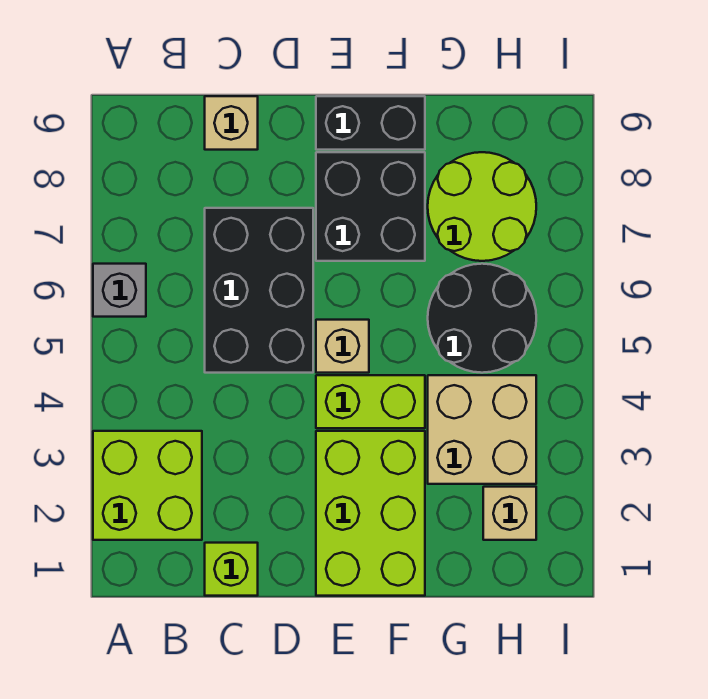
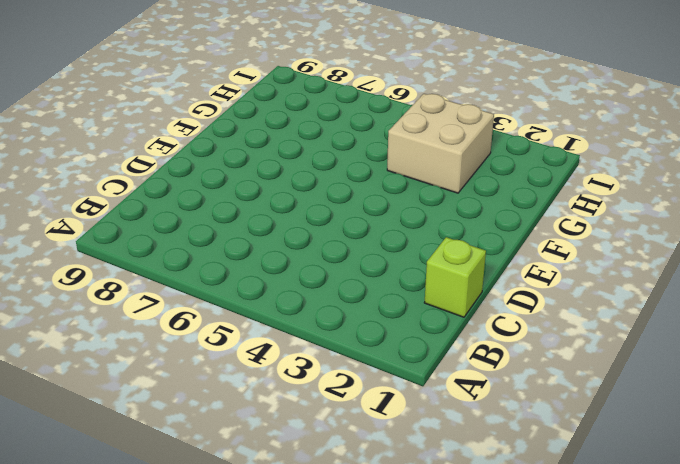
none -> lime 2x2 brick [93,431,202,540]
none -> grey 1x1 brick [93,264,146,317]
none -> black 2x3 brick [205,208,313,373]

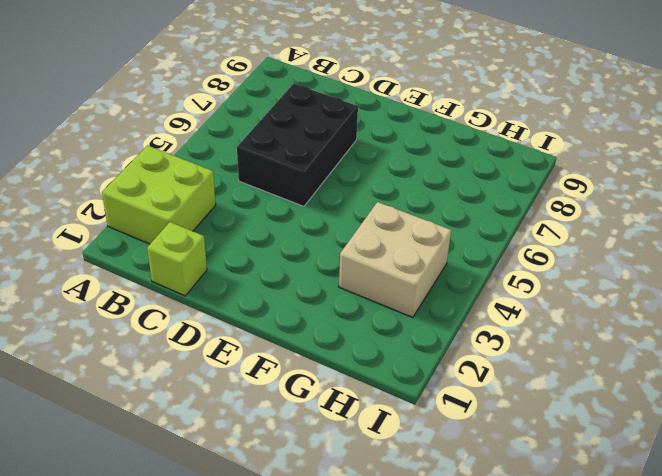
none -> grey 1x1 brick [93,264,146,317]
none -> tan 1x1 brick [205,96,258,150]
none -> lime 2x3 brick [316,431,425,596]

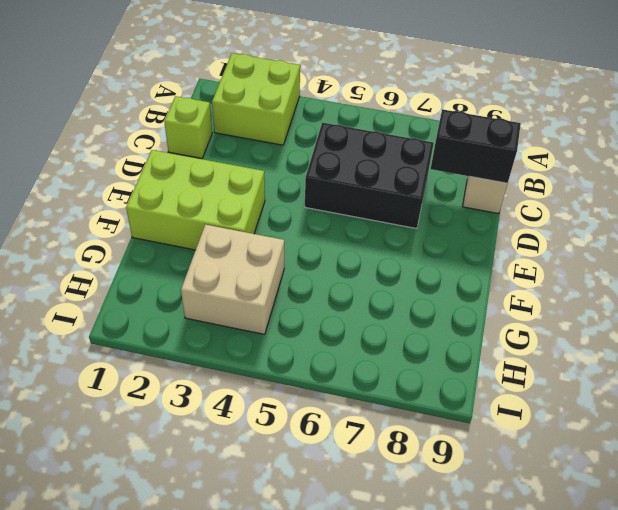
black 1x2 brick [431,109,521,183] -> black 1x2 brick turned to [316,96,425,150]
none -> grey 1x1 brick [93,264,146,317]
none -> lime 1x2 brick [316,375,425,428]
none -> tan 1x1 brick [316,320,369,373]

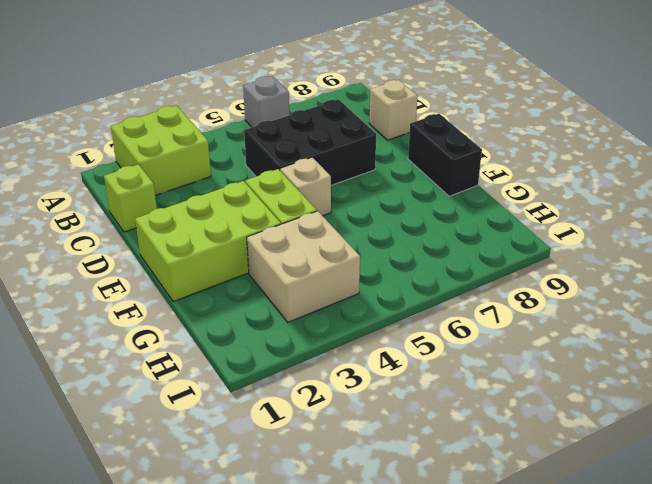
none -> black 2x2 brick [316,152,425,261]
none -> black 2x2 round brick [428,264,536,373]
none -> lime 2x2 round brick [428,152,536,261]

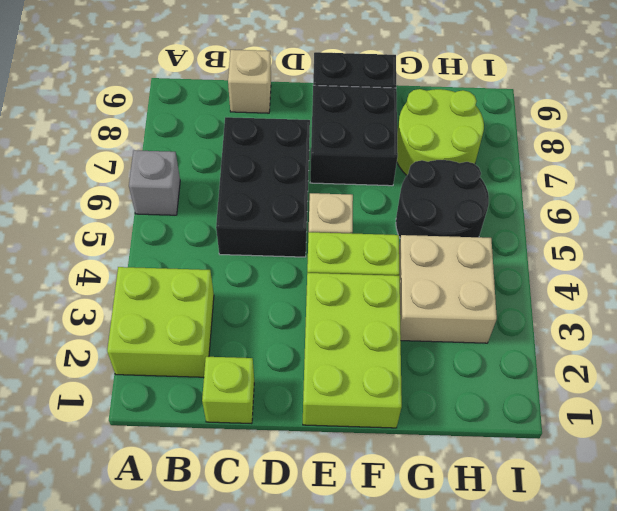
none -> tan 1x1 brick [483,487,536,540]

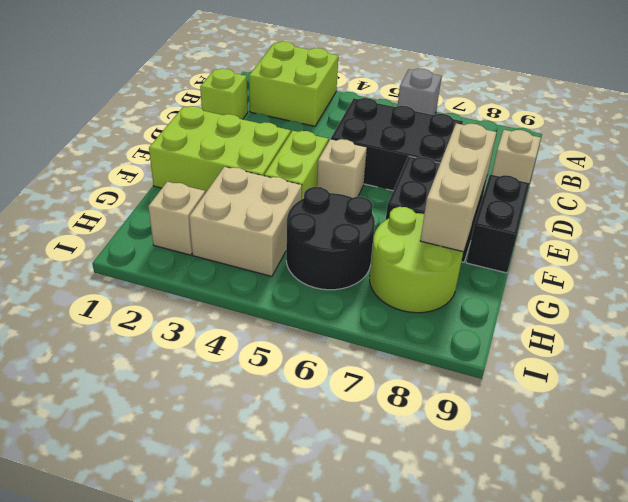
tan 1x3 brick [420,124,497,252] -> none

